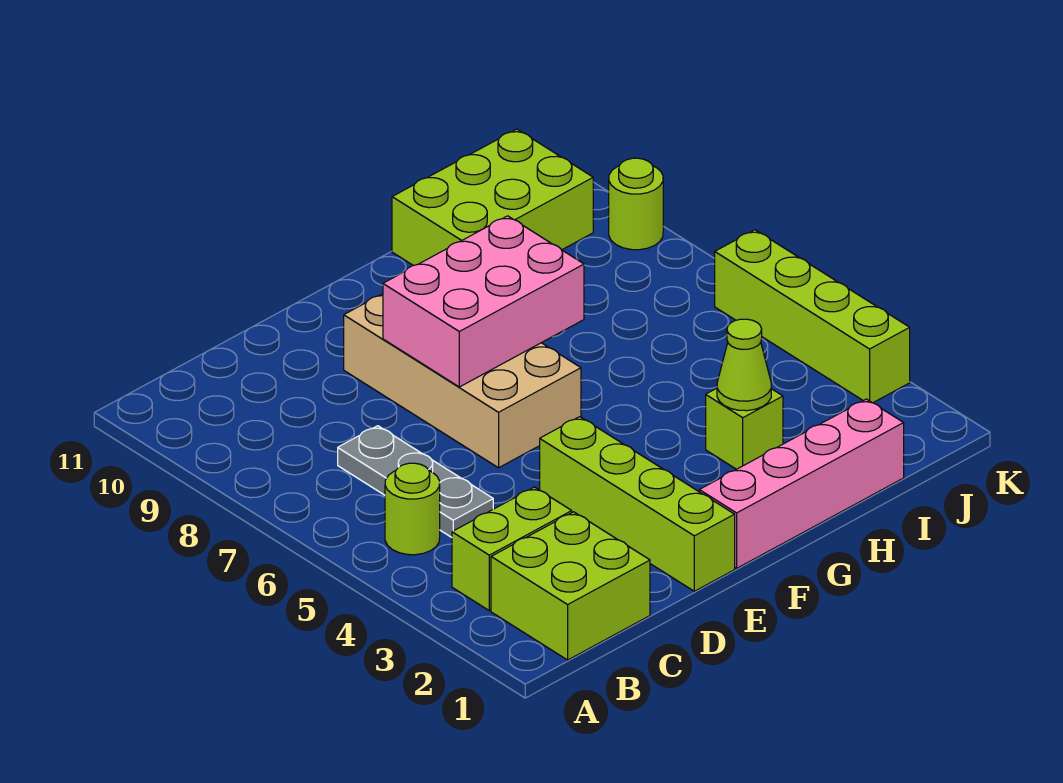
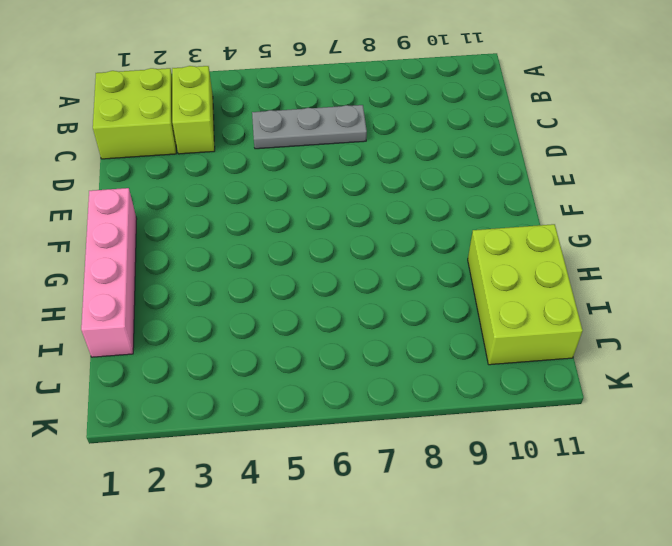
none -> lime 1x1 round brick [385,463,440,555]
none -> lime 1x4 brick [540,417,735,591]
none -> tan 2x4 brick [344,294,581,468]

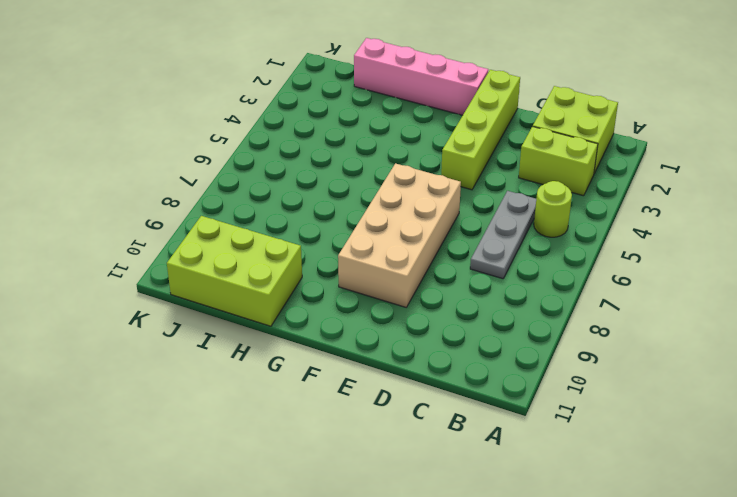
none -> lime 1x1 brick [706,388,783,469]
none -> lime 1x4 brick [715,230,910,403]
none -> lime 1x1 round brick [609,158,663,250]

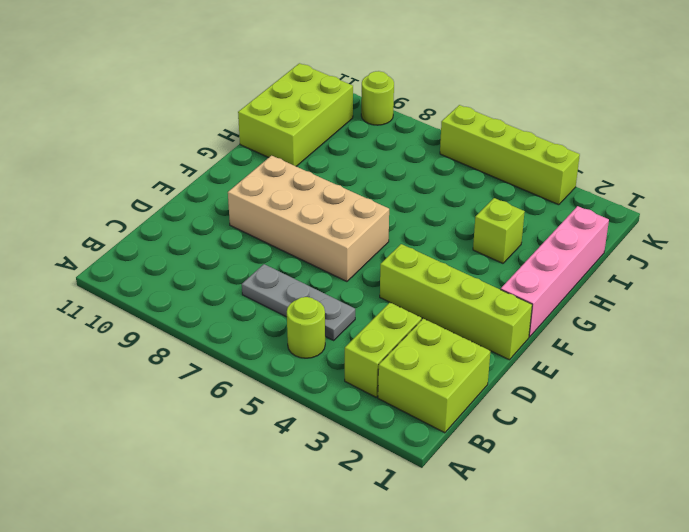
none -> pink 2x3 brick [383,216,584,387]
none -> lime 1x1 cone [717,319,771,411]

